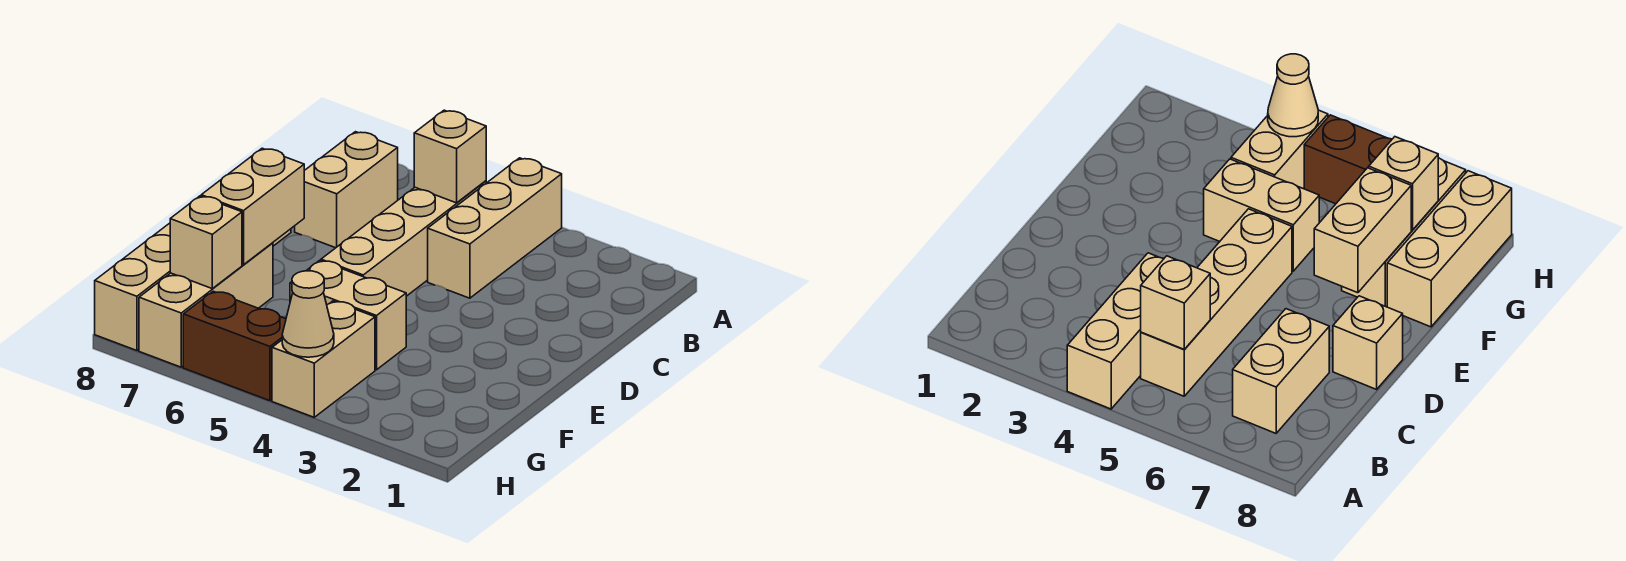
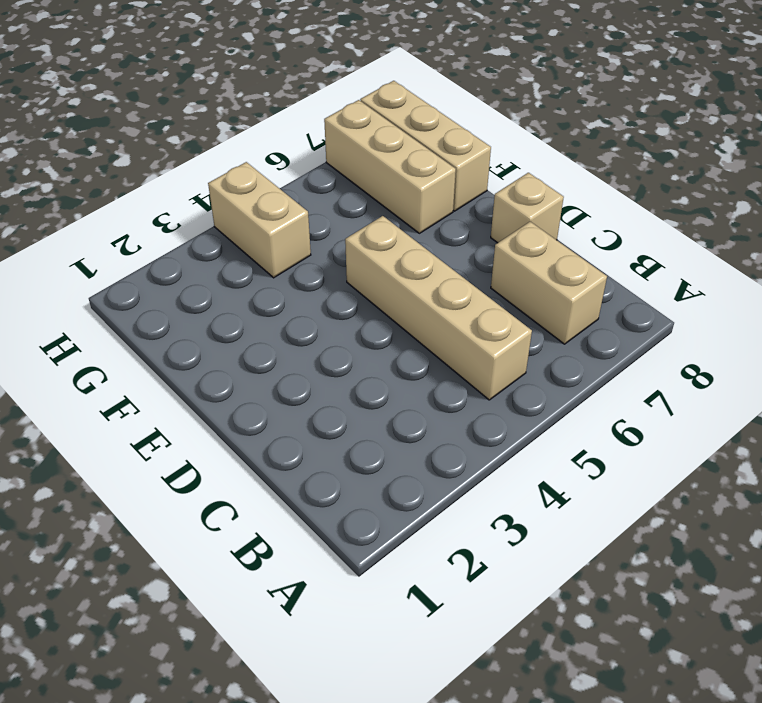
none -> tan 1x3 brick [428,158,562,298]
none -> tan 1x2 brick [290,260,406,370]
none -> brown 1x2 brick [183,291,286,401]

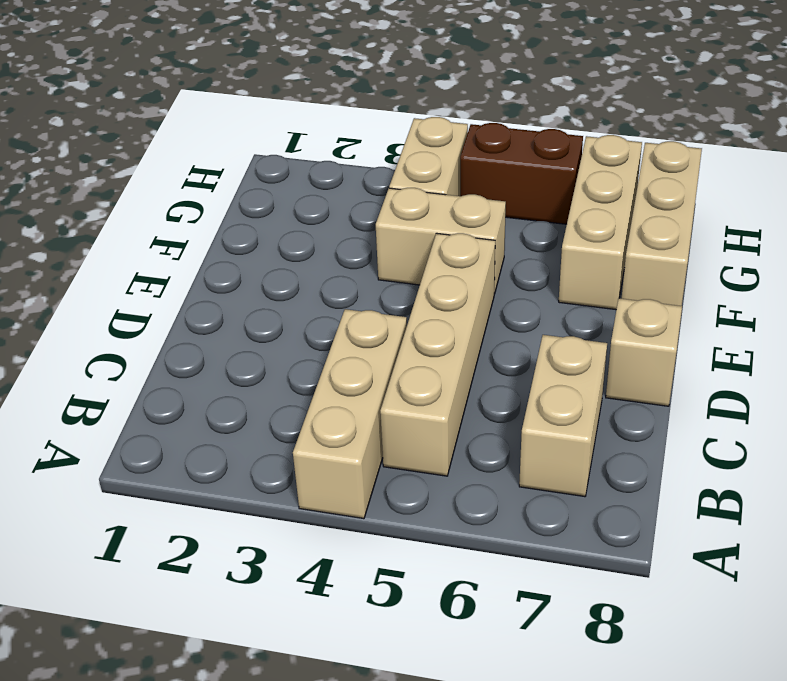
none -> tan 1x1 brick [414,110,486,203]
none -> tan 1x2 brick [201,148,304,265]
none -> tan 1x1 brick [170,196,242,288]

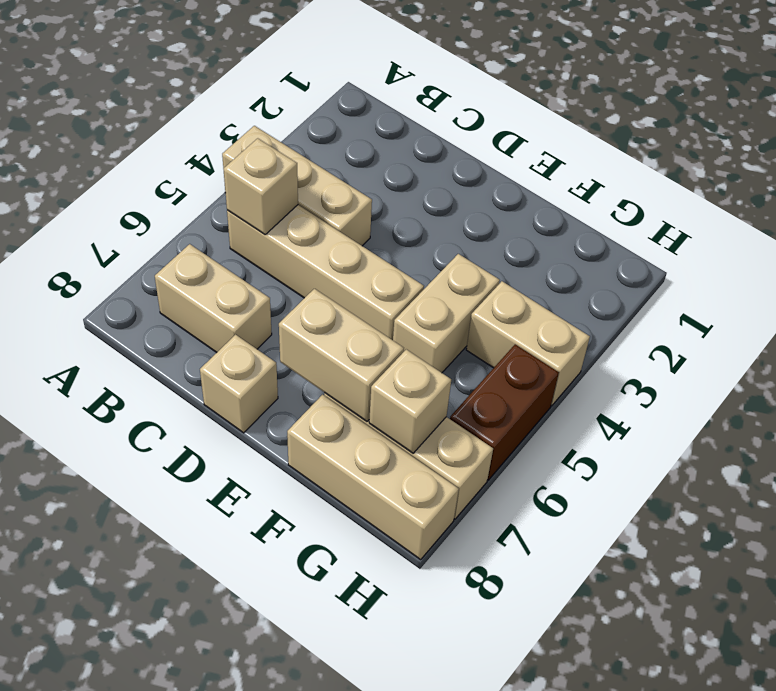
none -> tan 1x1 cone [282,271,334,357]

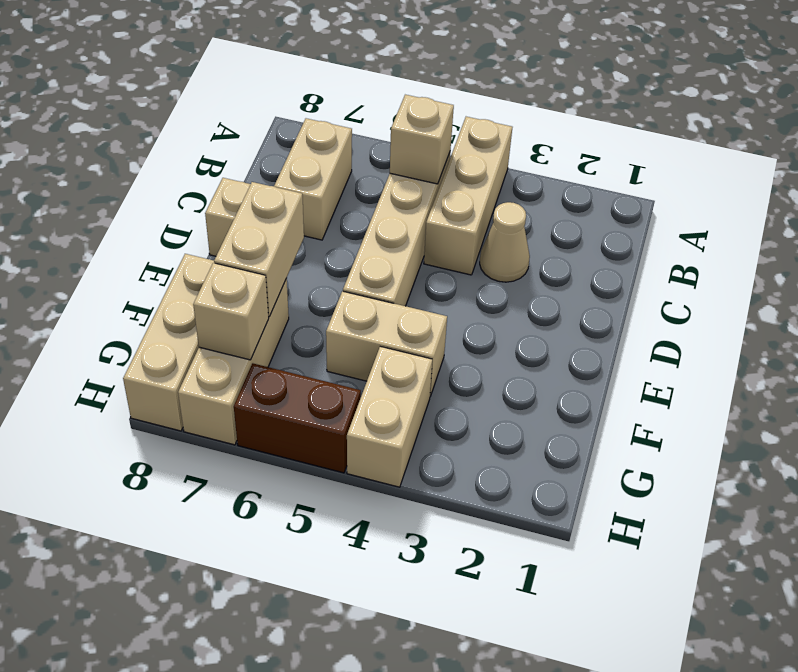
tan 1x1 cone [480,202,530,282] -> tan 1x1 cone moved to [282,271,334,357]

